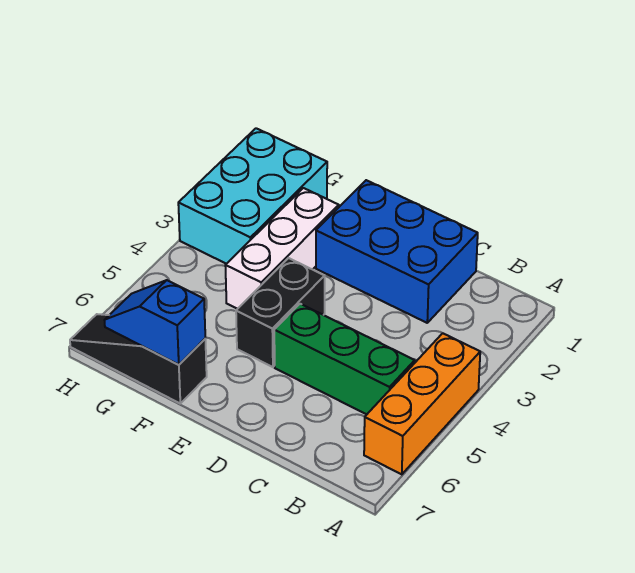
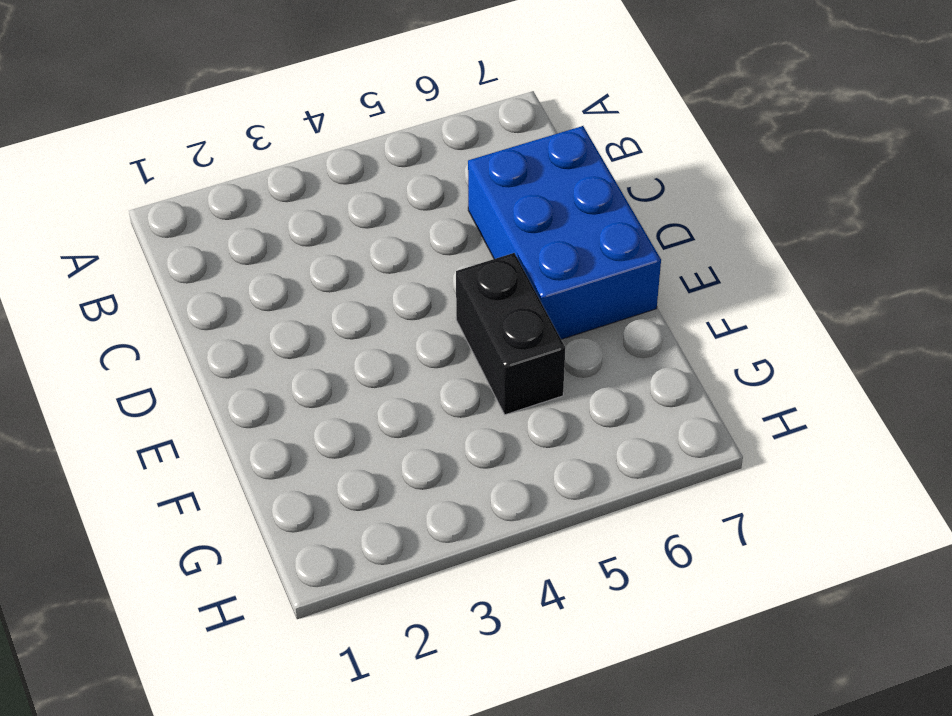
blue 2x3 brick [468,126,661,339] -> blue 2x3 brick moved to [316,180,478,323]
black 1x2 brick [456,253,565,415] -> black 1x2 brick turned to [236,258,325,367]
none -> orange 1x3 brick [364,333,480,474]
none -> green 1x3 brick [274,304,415,414]

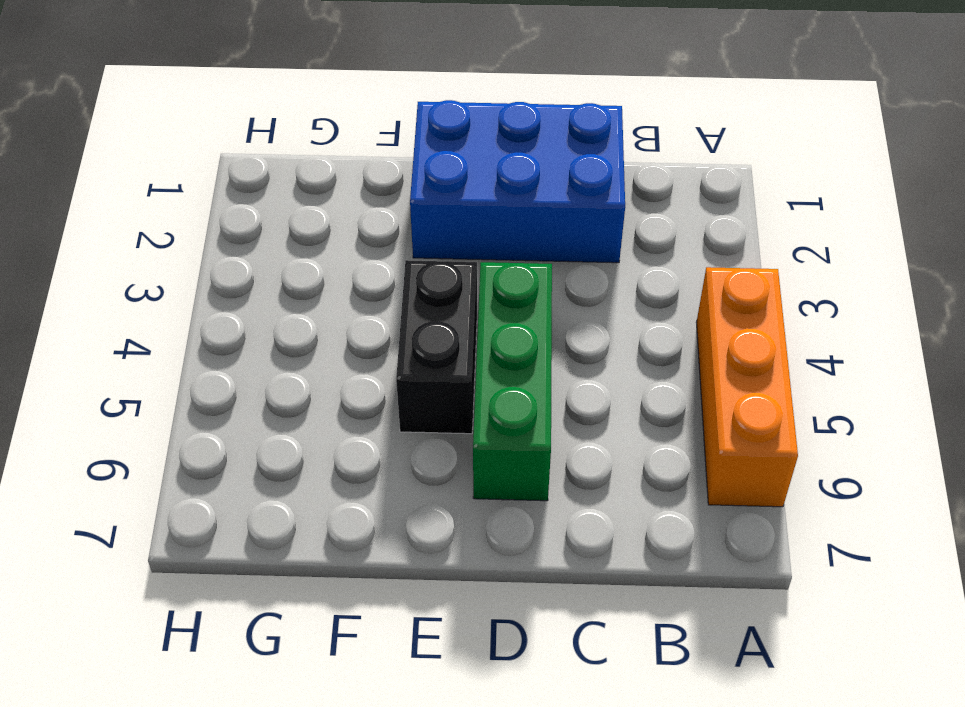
green 1x3 brick [473,262,552,501] -> green 1x3 brick turned to [274,304,415,414]
none -> white 1x3 brick [225,188,339,309]
none -> black 1x3 slope [70,314,207,403]

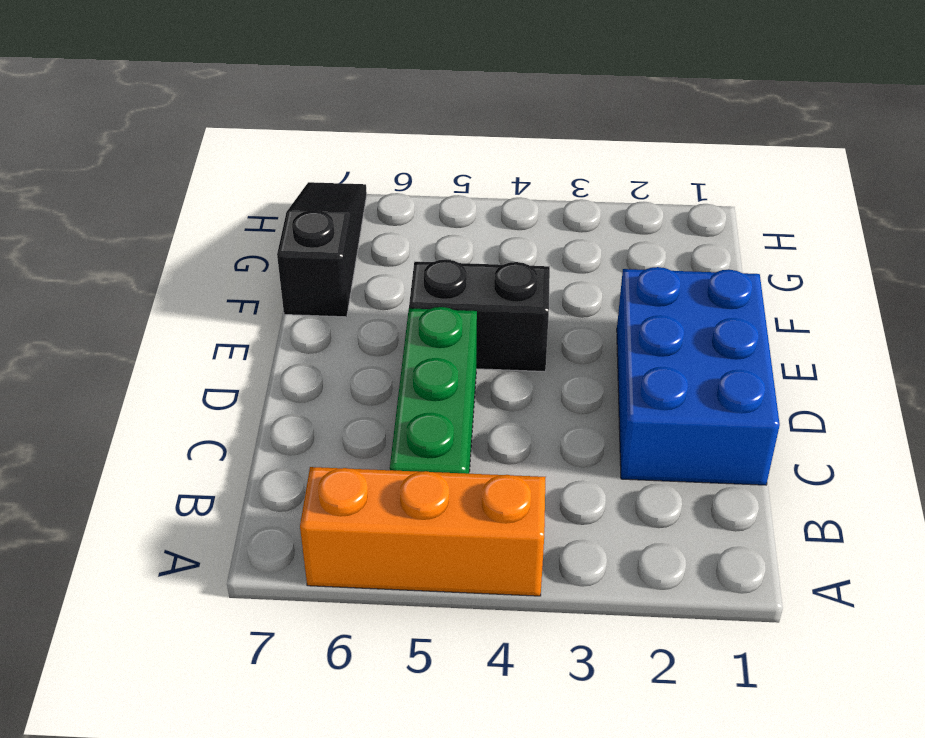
none -> white 1x3 brick [225,188,339,309]
none -> cyan 2x3 brick [178,128,327,264]

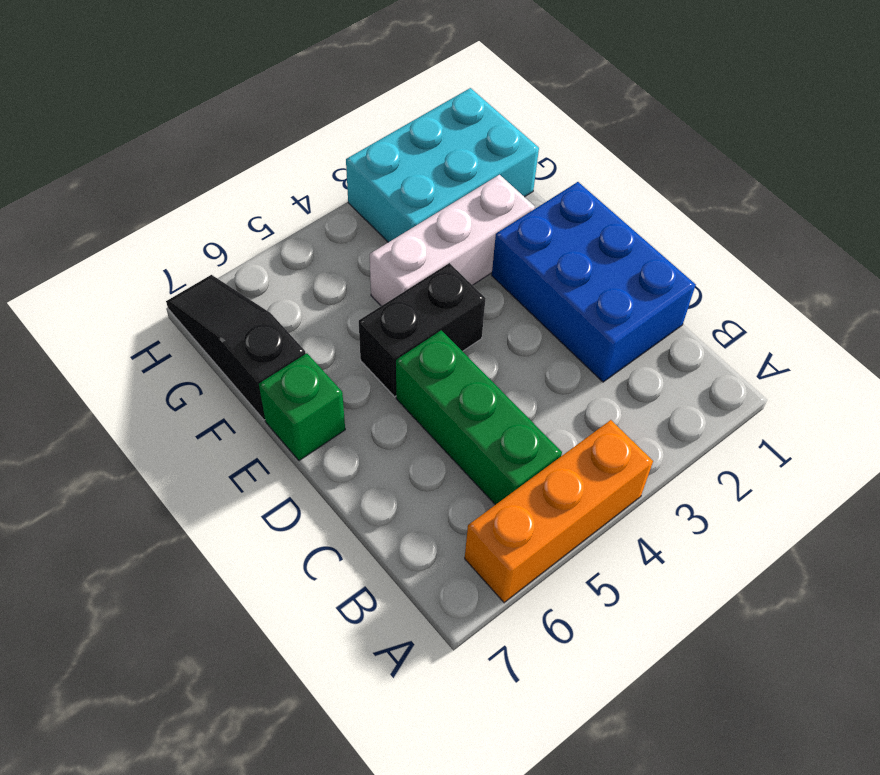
green 1x1 brick [259,353,345,461] -> none
none -> blue 1x2 slope [105,280,205,365]

